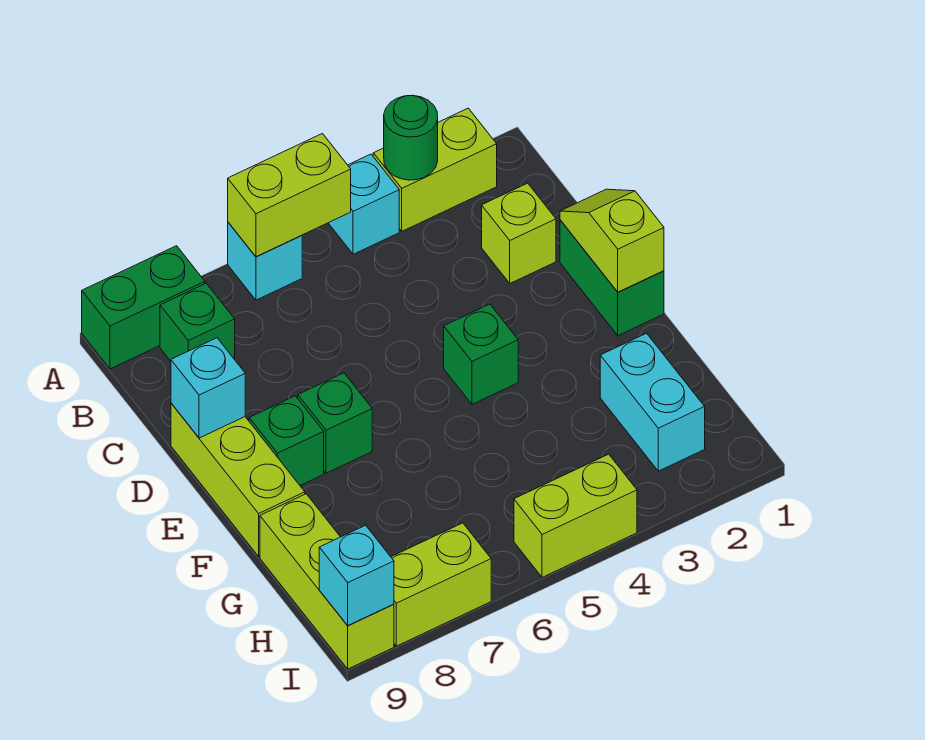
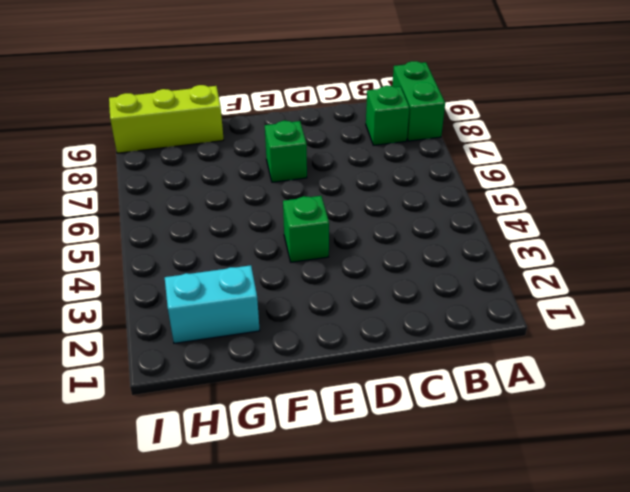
none -> lime 1x2 brick [373,108,497,231]
none -> cyan 1x1 brick [329,154,399,254]
none -> cyan 1x1 brick [228,222,302,300]

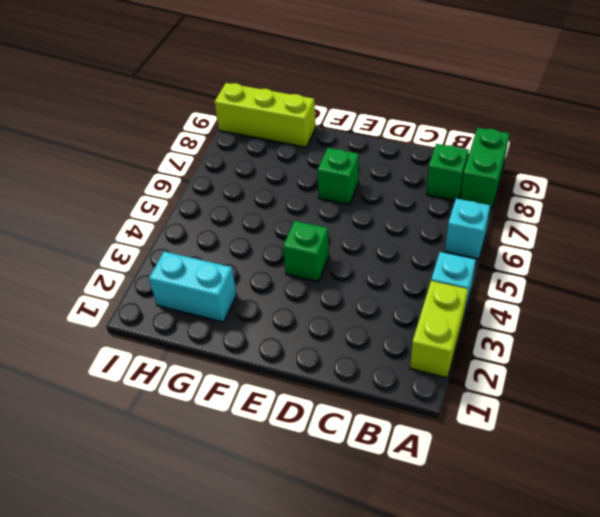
none -> lime 1x1 brick [482,183,556,283]
none -> green 1x2 brick [560,220,664,336]
none -> lime 1x3 brick [171,403,305,556]

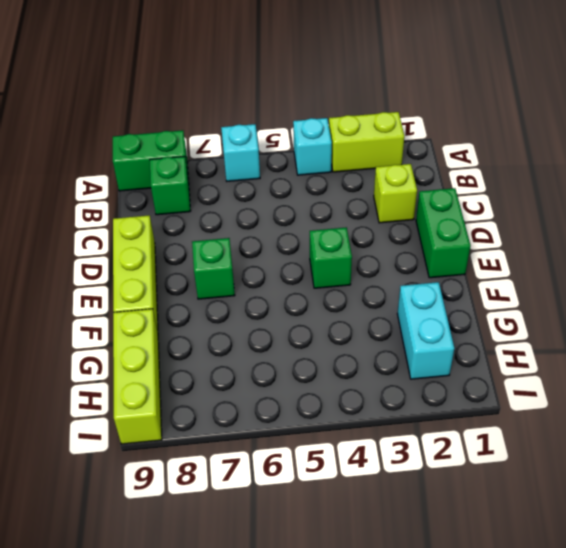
none -> green 1x1 brick [249,396,324,485]
none -> lime 1x2 brick [514,454,637,577]
none -> lime 1x2 brick [391,523,491,646]

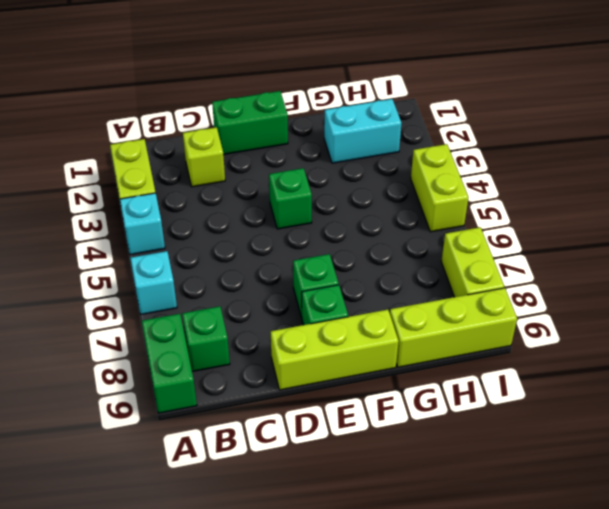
none -> green 1x1 round brick [384,95,438,180]
none -> lime 1x2 brick [228,134,351,257]
none -> lime 1x2 slope [560,189,664,292]

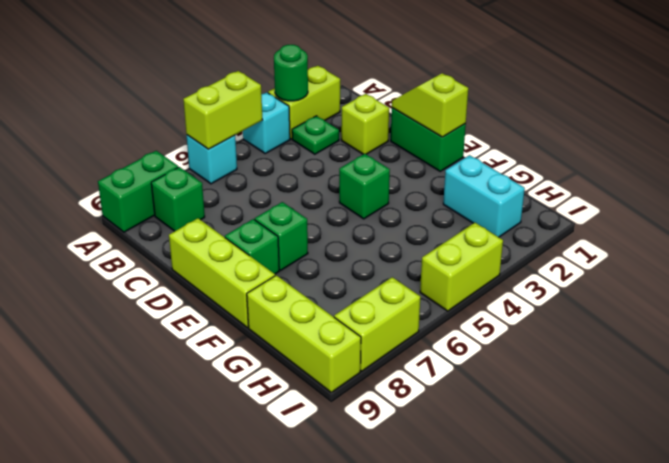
green 1x1 plate [292,116,339,154] -> none
none -> cyan 1x1 brick [171,338,245,438]
none -> cyan 1x1 brick [319,525,394,626]

